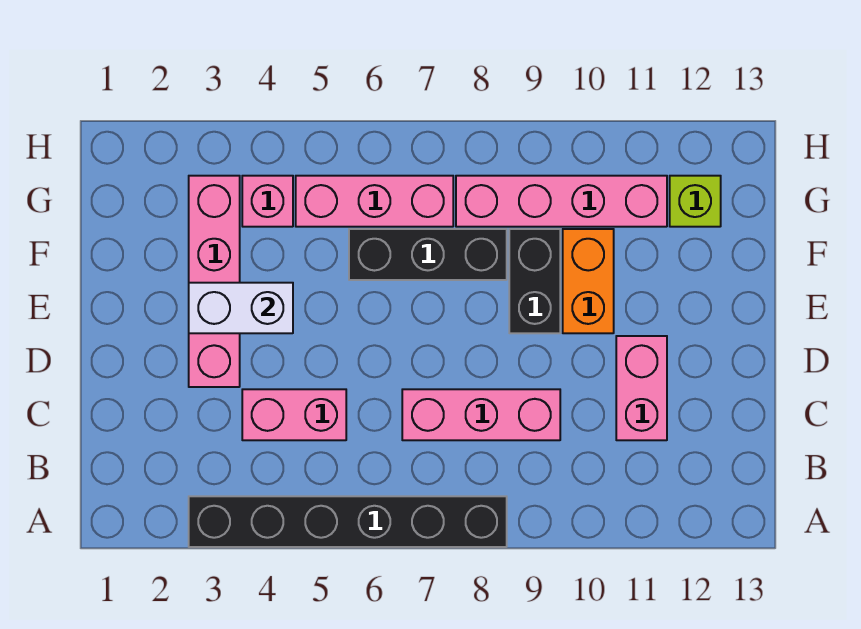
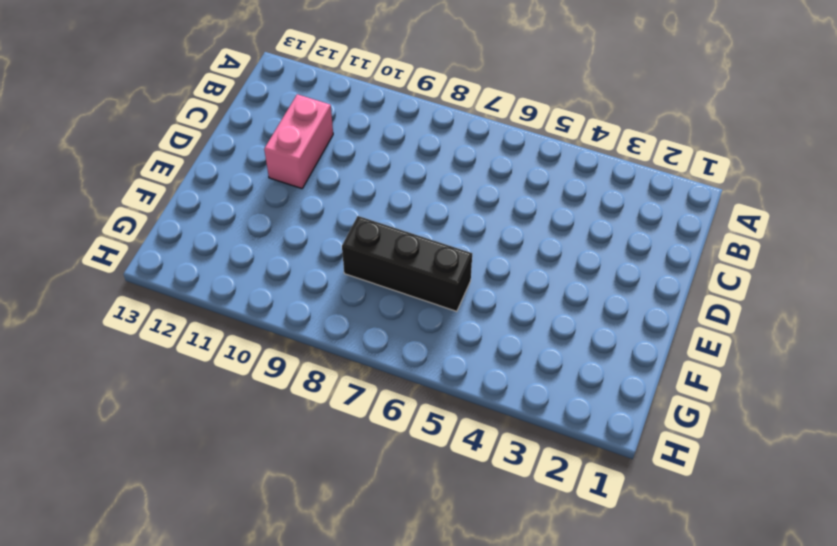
none -> black 1x6 brick [189,496,507,547]
none -> pink 1x2 brick [242,389,346,440]
none -> pink 1x3 brick [402,389,560,440]

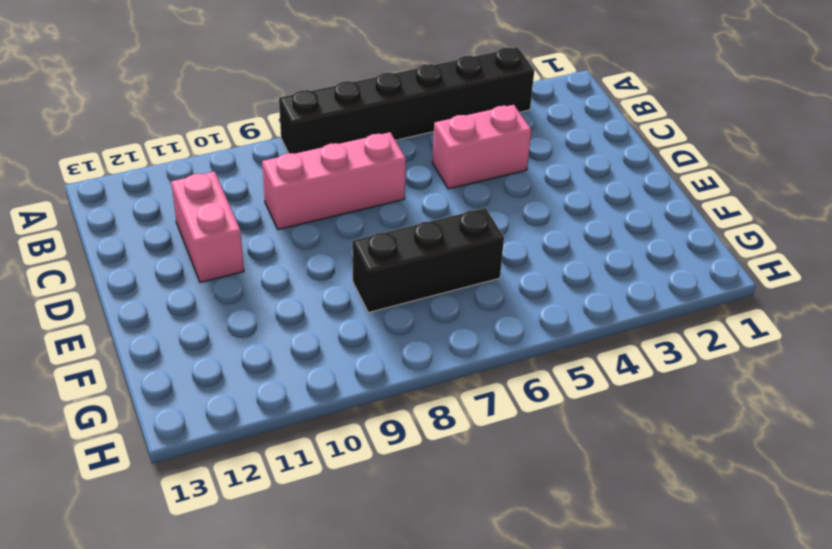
none -> pink 1x4 brick [189,176,240,387]
none -> black 1x2 brick [509,229,560,333]
none -> orange 1x2 brick [563,229,614,333]

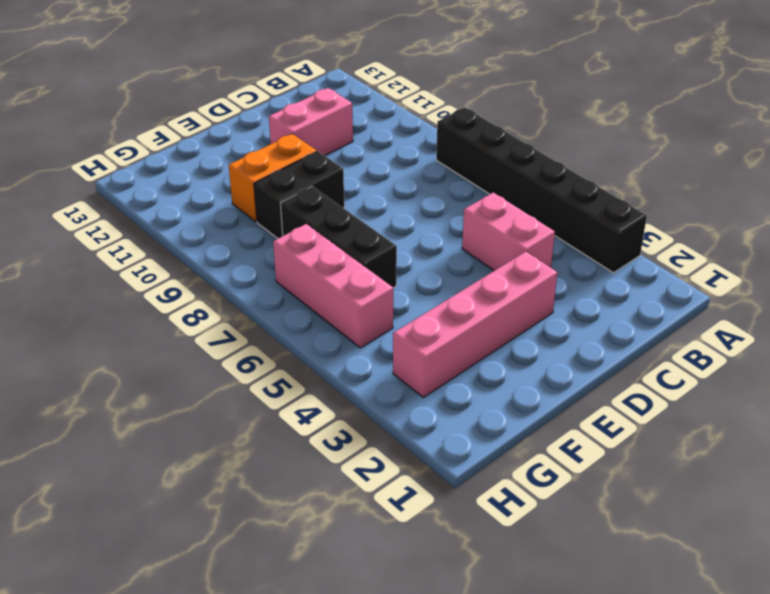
none -> pink 1x3 brick [402,389,560,440]
none -> pink 1x1 brick [242,176,293,227]
none -> pink 1x4 brick [456,176,667,227]

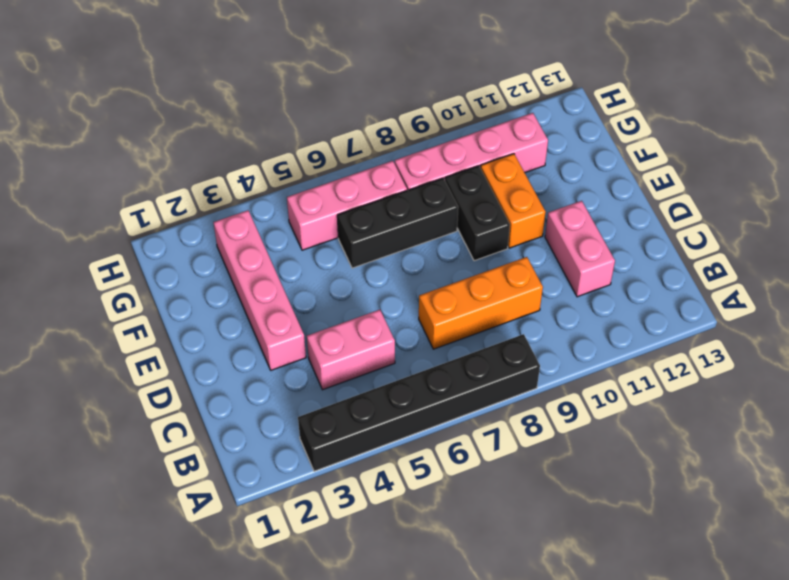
orange 1x3 brick [419,257,543,349] -> pink 1x3 brick [402,389,560,440]
none -> pink 1x1 brick [242,176,293,227]
none -> lime 1x1 brick [670,176,721,227]
none -> white 1x2 brick [189,283,293,333]

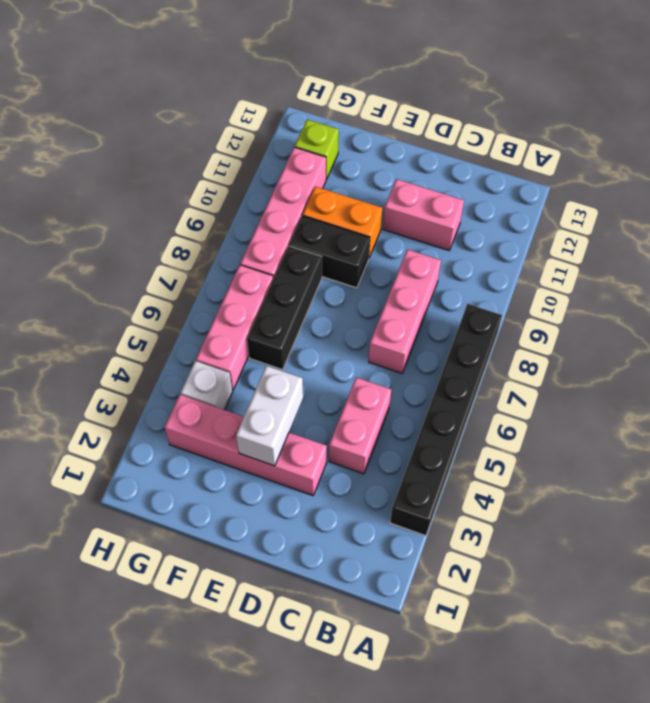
white 1x1 brick [180,361,233,410] -> pink 1x1 brick [242,176,293,227]

